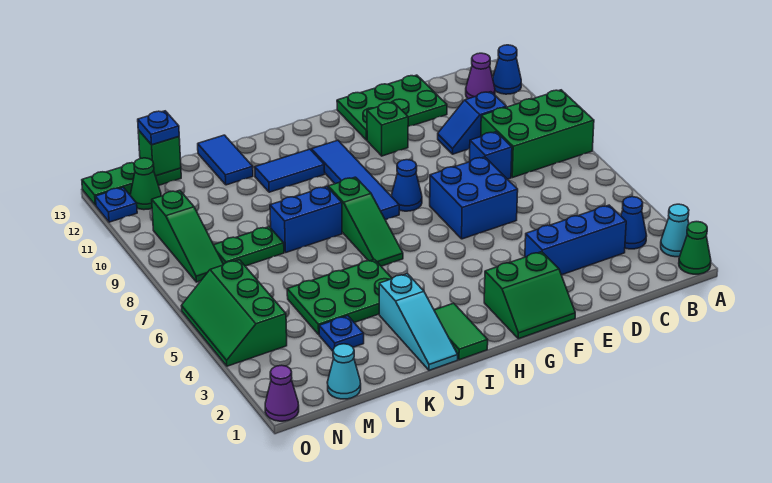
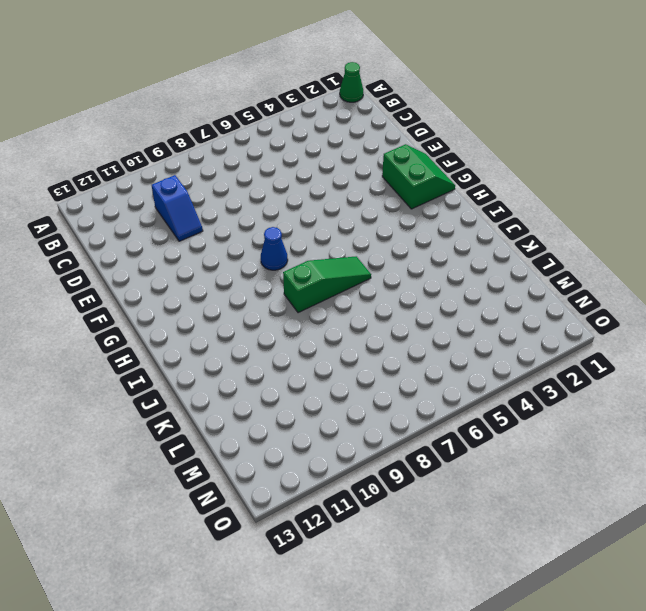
none -> cyan 1x1 cone [661,204,689,257]
none -> green 2x3 brick [481,90,594,178]
none -> blue 1x1 cone [493,45,521,94]
none -> blue 1x1 cone [621,197,647,249]

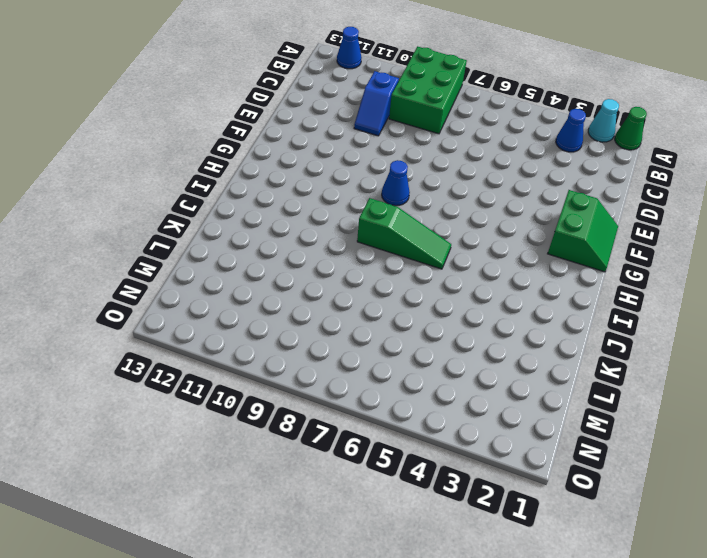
none -> purple 1x1 cone [466,53,495,99]
none -> blue 1x3 brick [525,205,626,275]
none -> blue 1x1 brick [469,132,512,179]
none -> green 2x3 plate [337,75,447,140]

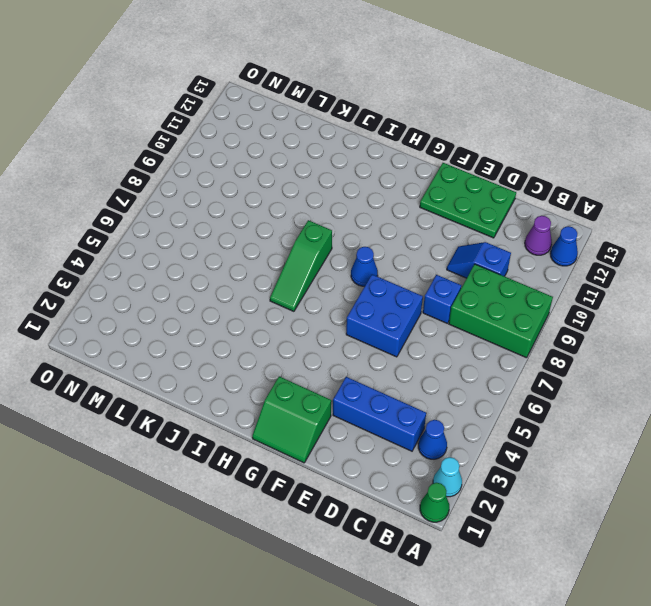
none -> green 1x1 brick [367,102,408,156]
none -> blue 1x4 tile [311,140,399,220]
none -> green 1x2 tile [434,303,488,360]
none -> blue 1x2 tile [255,149,325,192]

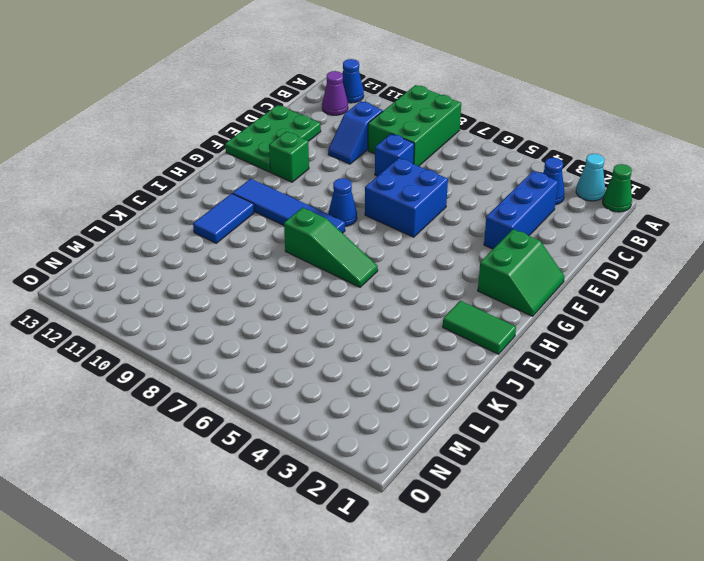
none -> cyan 1x3 slope [379,274,458,370]
none -> green 2x3 plate [287,259,392,334]
none -> blue 1x2 brick [270,187,342,253]
none -> blue 1x2 tile [198,135,253,185]

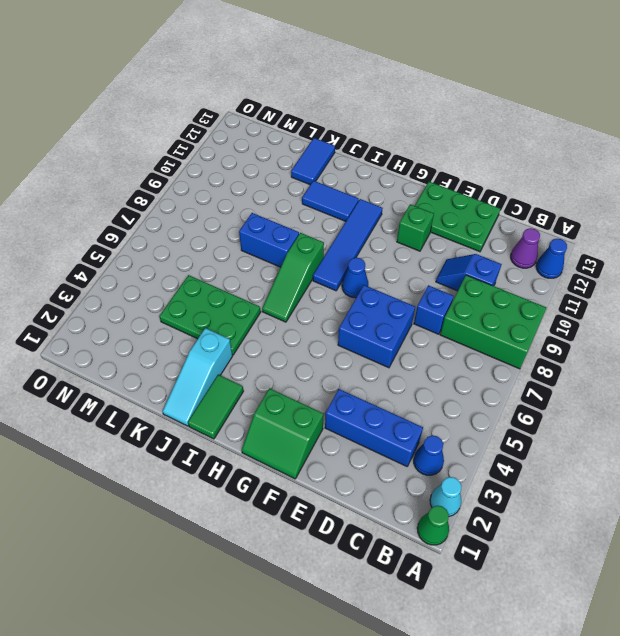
none -> blue 1x1 plate [319,316,364,351]
none -> green 1x2 plate [214,227,284,266]
none -> cyan 1x1 cone [327,344,361,399]
none -> green 1x3 plate [82,163,181,205]

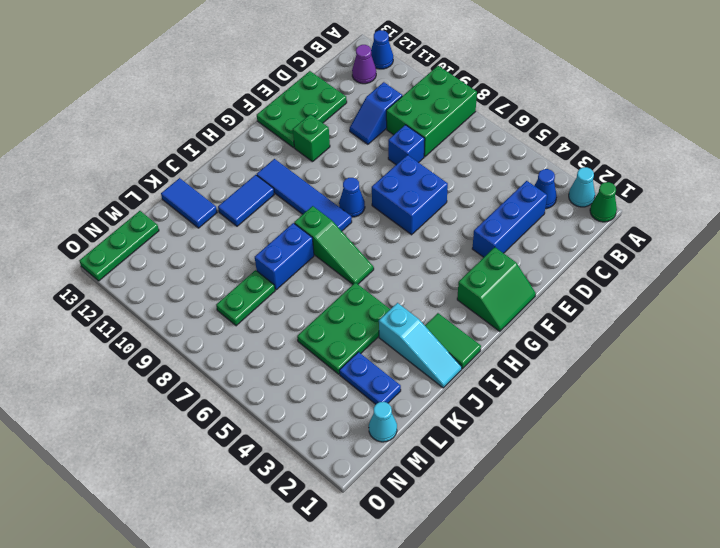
blue 1x2 plate [339,352,401,404] -> blue 1x1 plate [319,316,364,351]
none -> green 2x3 slope [182,260,287,366]
none -> green 1x3 slope [152,190,223,282]
none -> green 1x1 cone [130,158,161,210]
none -> purple 1x1 cone [265,365,299,421]

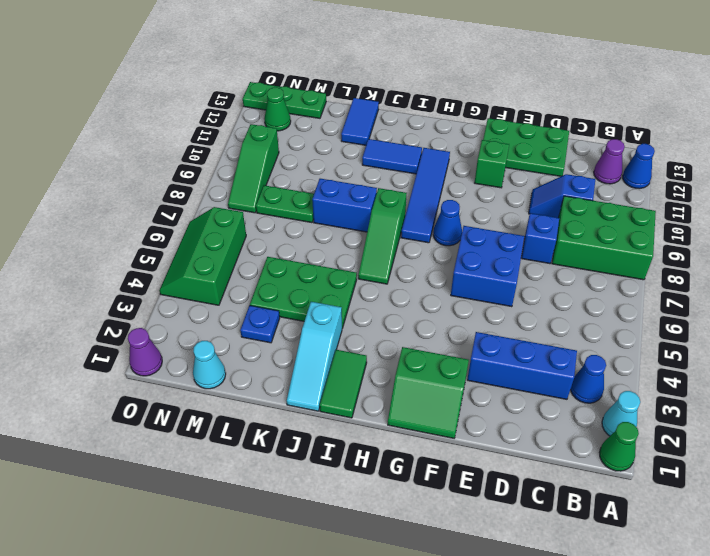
none -> blue 1x1 plate [95,187,137,222]
none -> green 1x1 brick [138,130,181,176]
none -> blue 1x1 plate [138,111,179,145]

